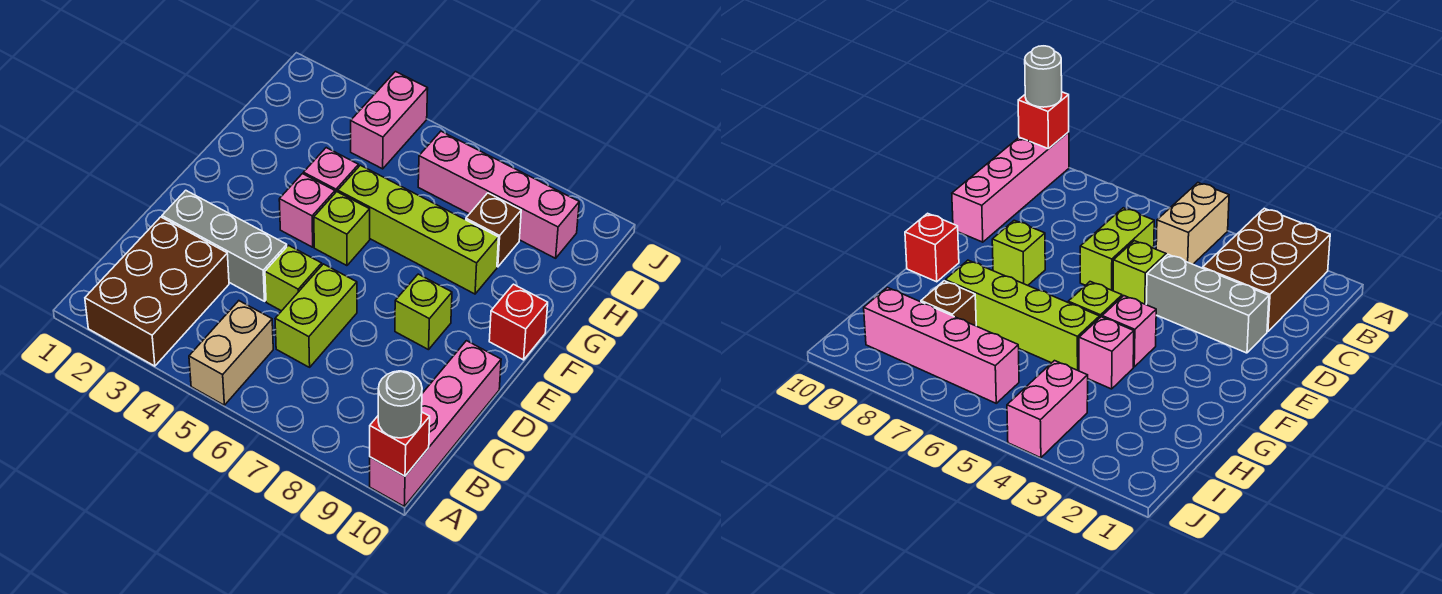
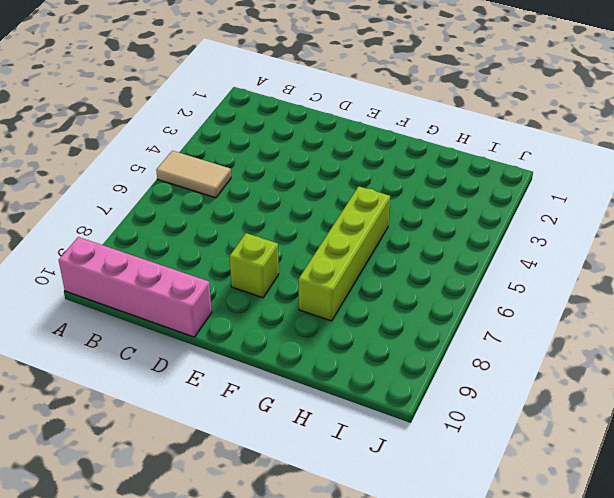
tan 1x2 tile [156,151,231,198] -> tan 1x2 brick [189,301,273,405]
none -> brown 2x3 brick [85,217,229,366]
none -> lime 1x2 brick [275,264,357,367]
none -> grey 1x3 brick [162,190,287,301]

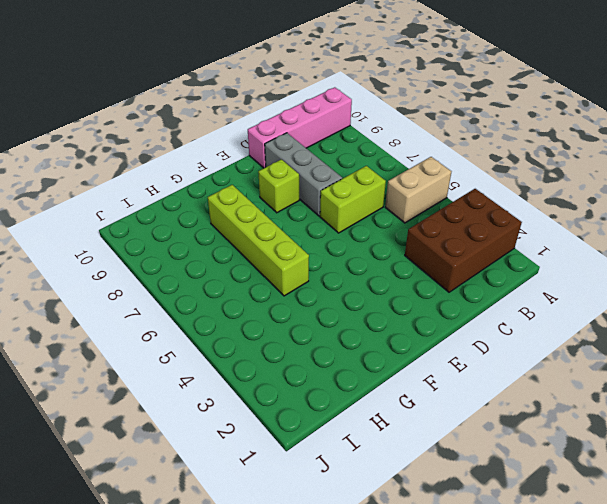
grey 1x3 brick [265,133,342,216] -> grey 1x3 brick moved to [162,190,287,301]
none -> lime 1x1 brick [265,245,322,311]
none -> pink 1x1 brick [279,174,335,247]
none -> lime 1x1 brick [314,192,370,266]

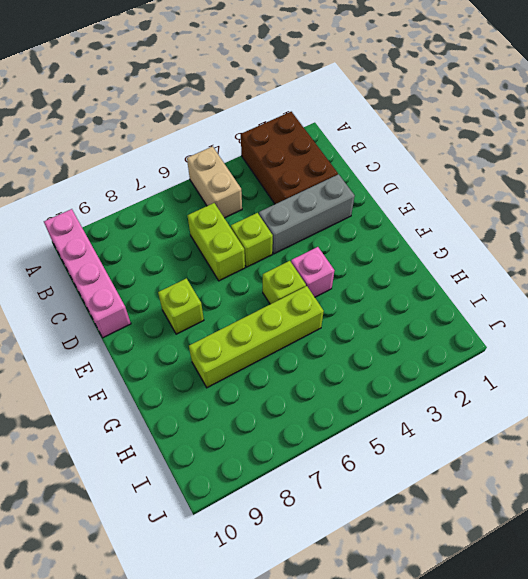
none -> red 1x1 brick [489,284,548,360]
none -> pink 1x1 brick [303,148,359,193]
none -> brown 1x1 brick [466,193,521,267]

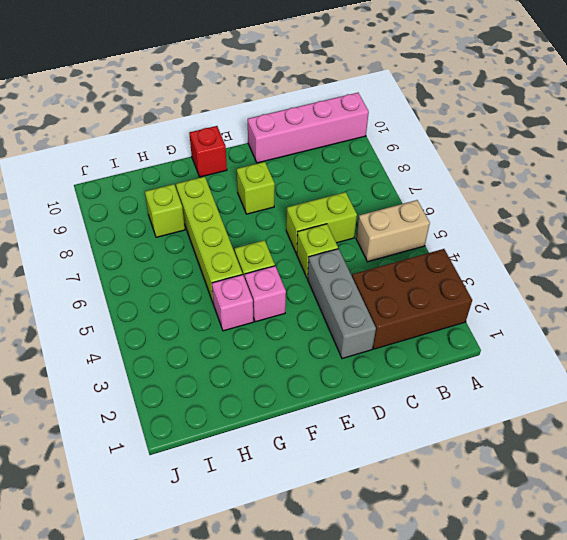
lime 1x1 brick [145,184,185,237] -> brown 1x1 brick [466,193,521,267]
none -> pink 1x2 brick [351,72,428,169]
none -> pink 1x4 brick [418,131,579,258]
none -> red 1x1 brick [370,412,430,476]

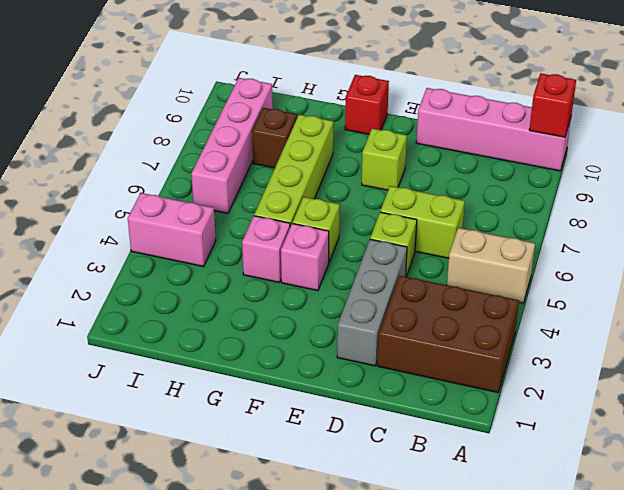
none -> grey 1x1 round brick [378,371,422,438]

